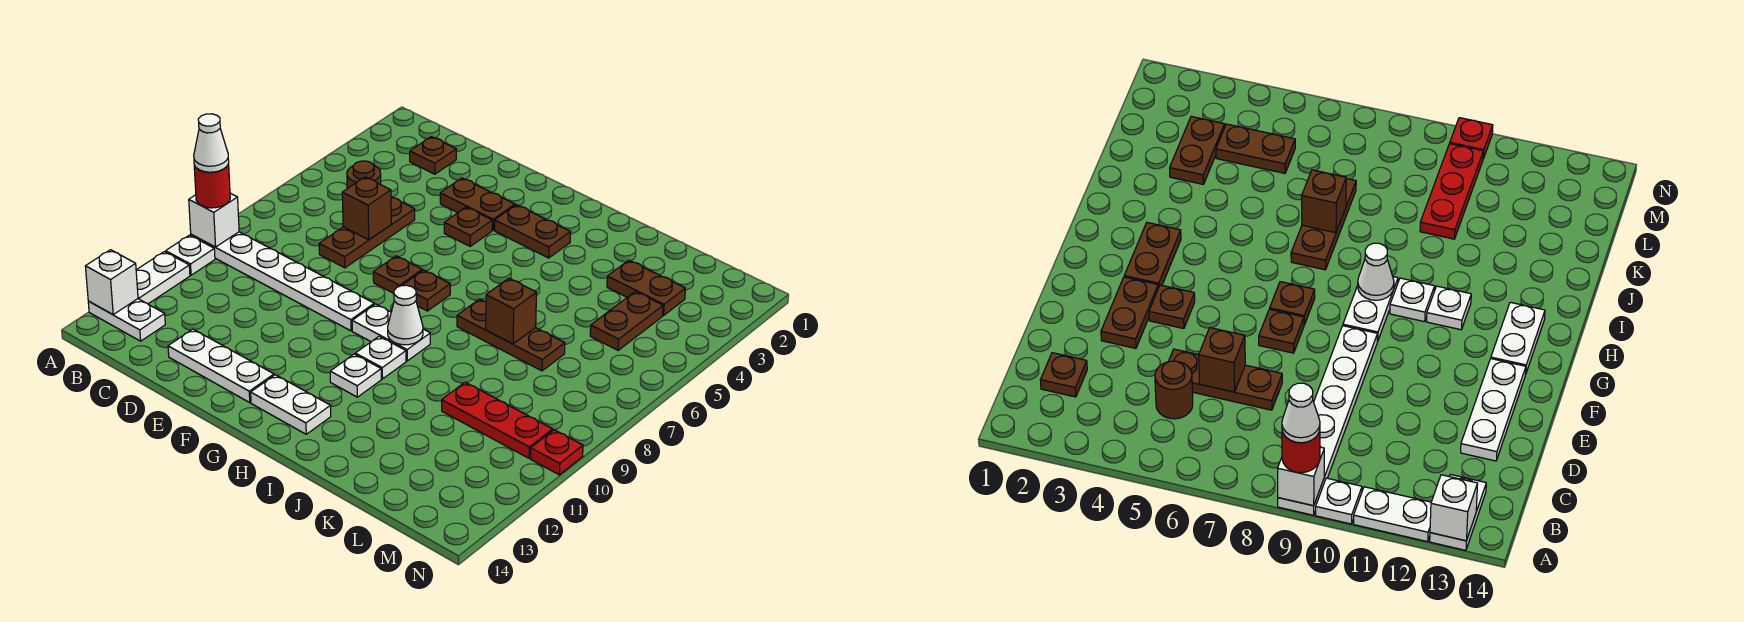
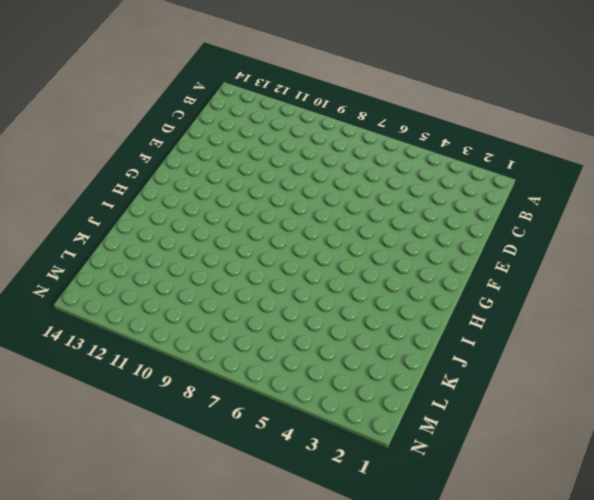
none -> white 1x6 plate [191,232,374,331]
none -> white 1x1 plate [166,235,215,275]
none -> white 1x2 plate [136,252,190,304]

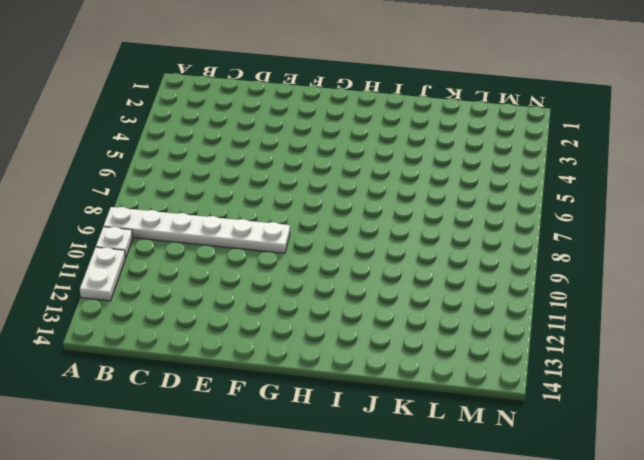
none -> white 1x2 plate [88,299,165,341]
none -> brown 1x1 plate [410,137,456,174]
none -> brown 1x1 round brick [347,161,381,189]

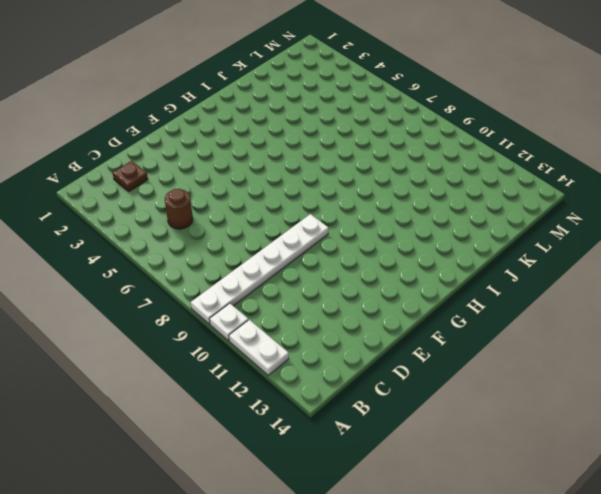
none -> white 1x2 plate [88,299,165,341]
none -> brown 1x3 plate [319,197,415,268]
none -> white 1x3 plate [168,329,274,402]

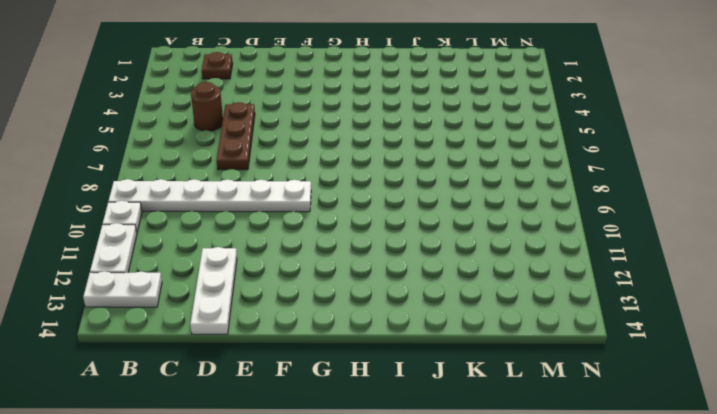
white 1x3 plate [190,247,237,334] -> white 1x3 plate turned to [168,329,274,402]
none -> brown 1x2 plate [440,178,515,230]
none -> brown 1x1 plate [444,207,492,246]
none -> brown 1x1 plate [373,256,422,293]

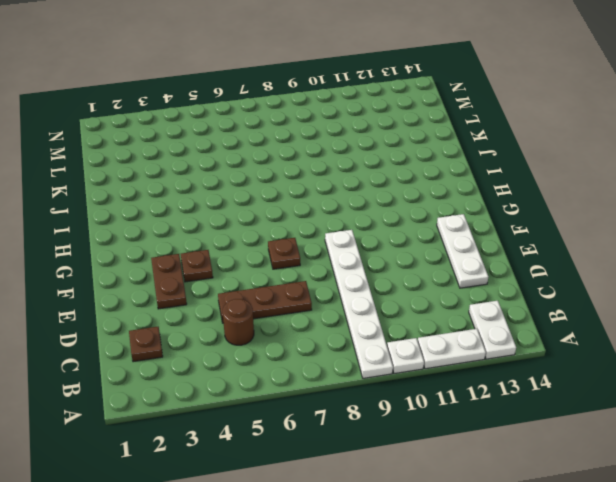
none -> brown 1x2 plate [495,205,571,258]
none -> brown 1x1 plate [402,270,450,311]
none -> white 1x2 plate [352,304,430,361]

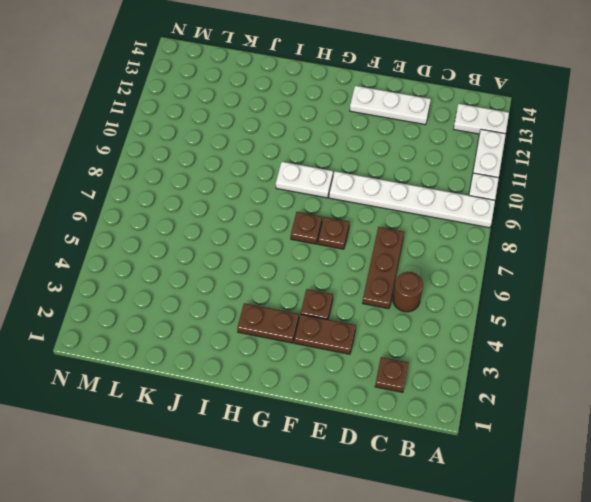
none -> white 1x2 plate [251,375,331,434]
none -> white 1x1 plate [355,336,406,379]
none -> white 1x1 plate [330,354,381,397]

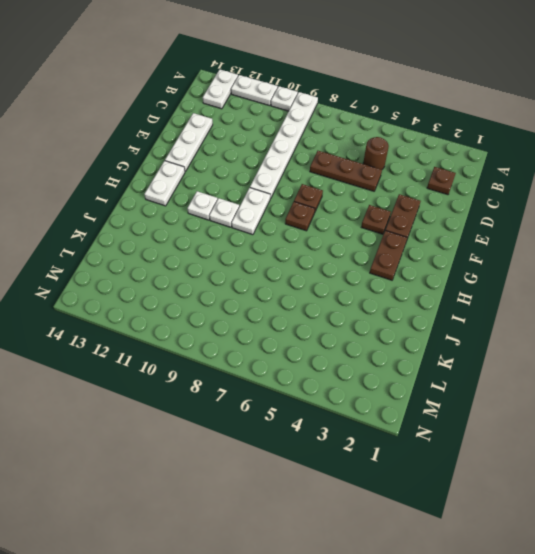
none -> brown 1x3 plate [457,299,565,371]
none -> brown 1x2 plate [607,260,685,315]
none -> red 1x3 plate [442,382,553,458]

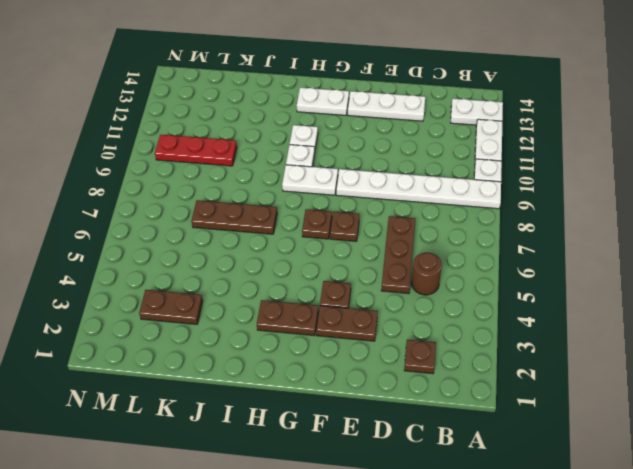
none -> brown 1x2 plate [590,291,663,350]
none -> red 1x1 plate [531,430,583,475]
none -> white 1x1 brick [189,193,239,247]

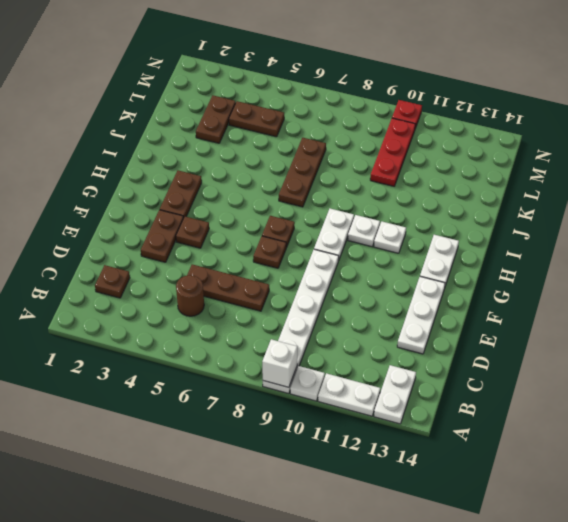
none -> white 1x1 brick [85,250,138,315]
none -> brown 1x1 brick [342,177,391,240]
none -> white 1x1 cone [388,285,423,345]

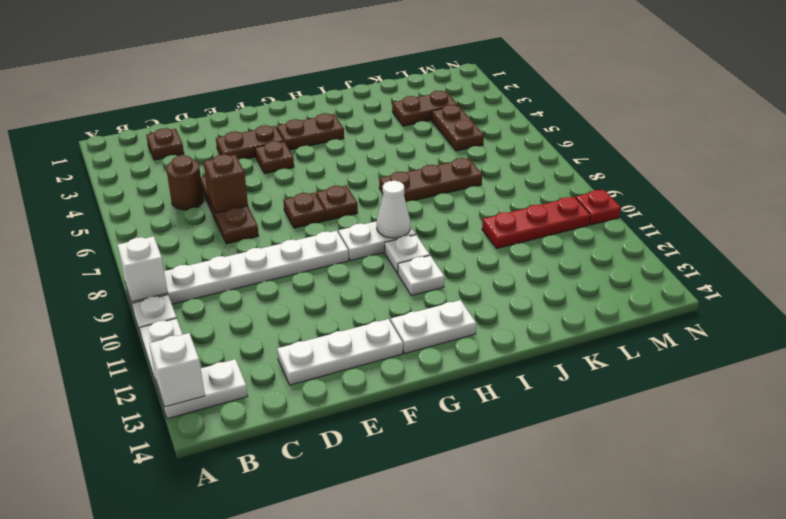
none -> brown 1x1 brick [486,278,537,344]
none -> red 1x1 round brick [194,164,230,208]
none -> white 1x1 cone [194,114,229,172]

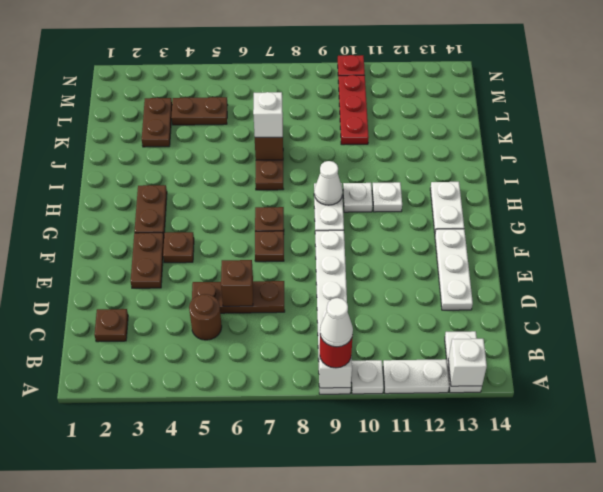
white 1x1 brick [253,92,283,137] -> none

